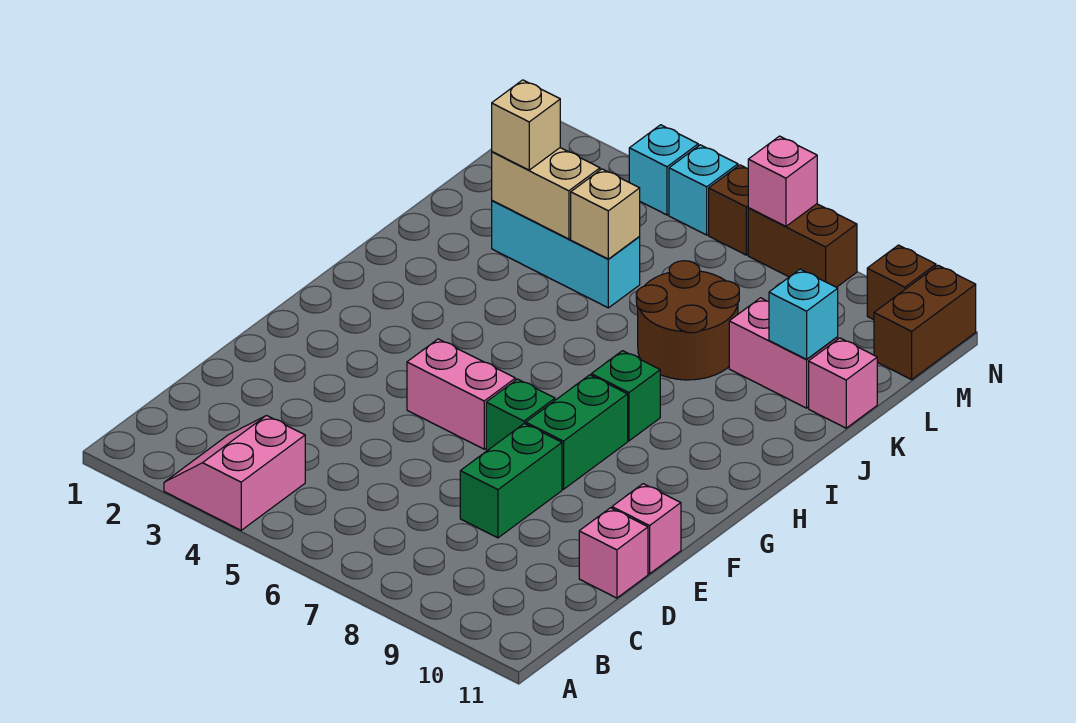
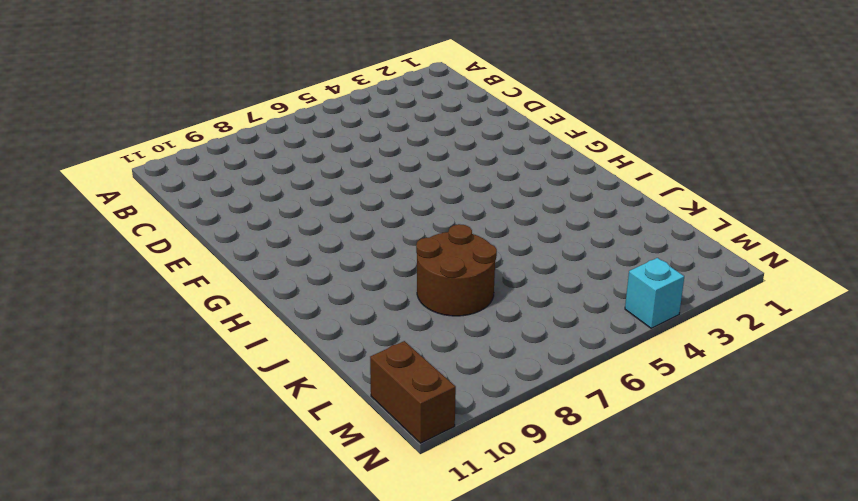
none -> pink 2x2 slope [164,416,305,530]
none -> green 1x2 brick [460,423,562,538]
none -> pink 1x1 brick [579,508,648,598]

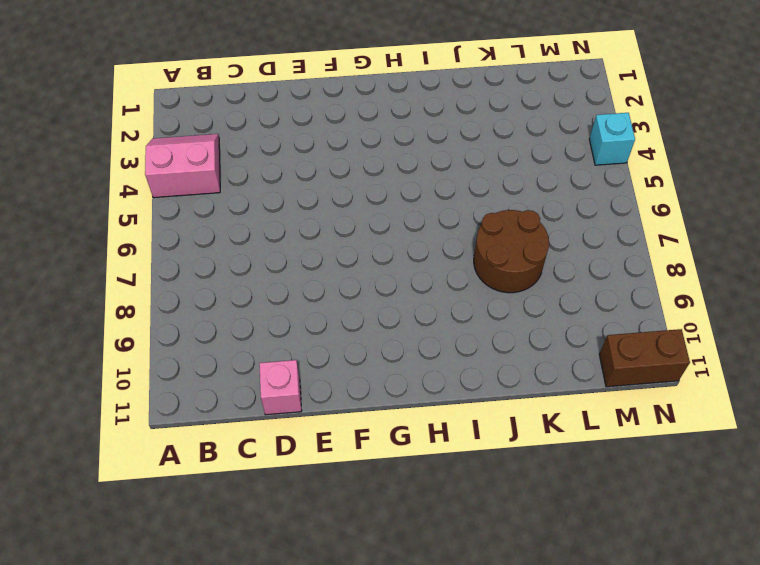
none -> green 1x2 brick [460,423,562,538]
none -> pink 1x1 brick [612,484,681,574]
none -> pink 1x2 brick [407,339,515,449]

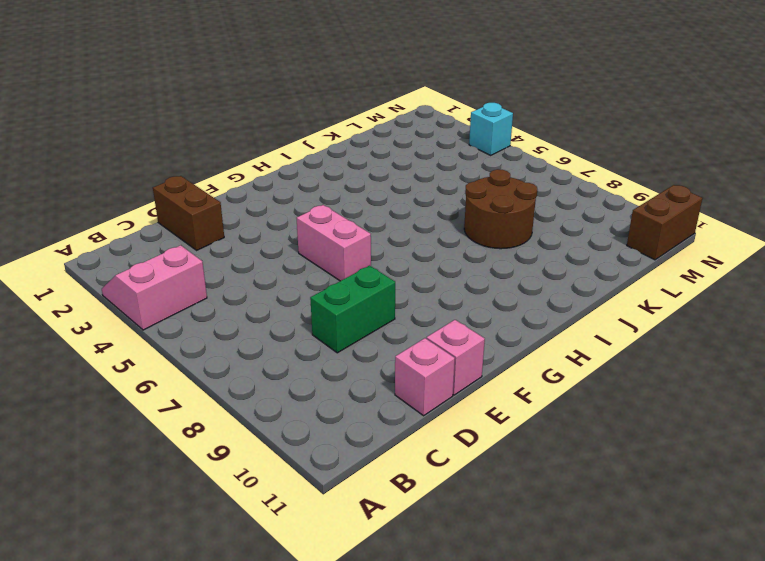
brown 1x2 brick [153,176,224,250] -> brown 1x2 brick moved to [748,204,857,287]
none -> green 1x1 brick [486,379,555,451]
none -> green 1x2 brick [526,375,628,489]
none -> green 1x1 brick [591,351,660,441]

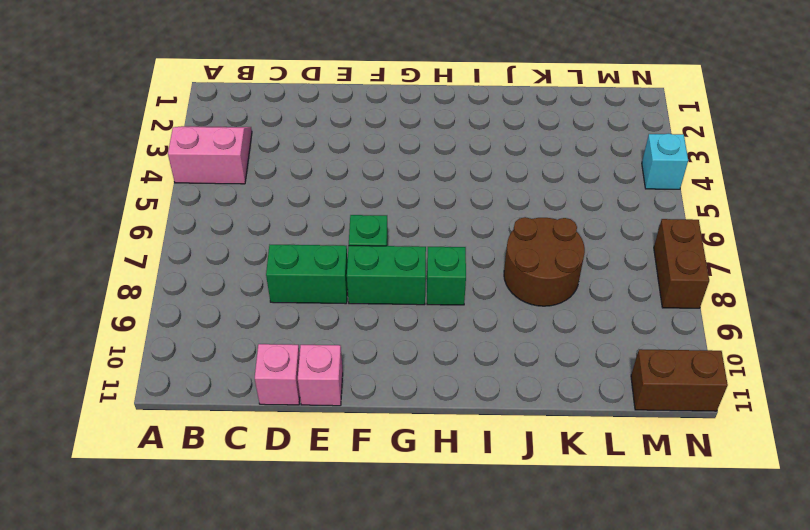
none -> pink 1x2 brick [407,339,515,449]
none -> cyan 1x3 brick [492,201,640,308]
none -> pink 1x2 brick [729,298,838,408]

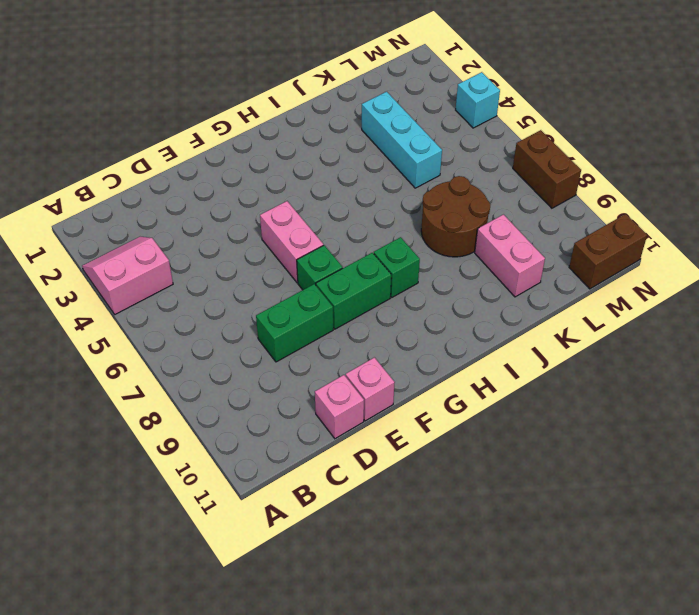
none -> pink 1x1 brick [809,338,877,428]
none -> cyan 1x1 brick [669,145,738,235]
none -> brown 1x1 brick [709,165,748,255]

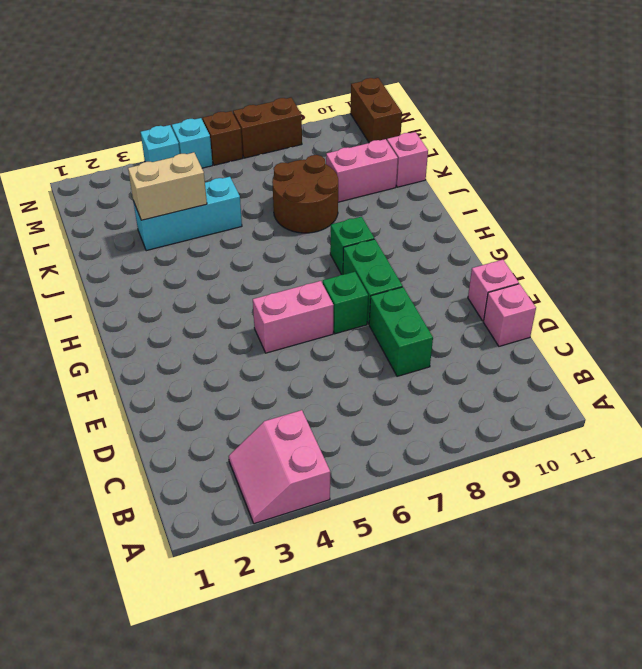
none -> brown 1x1 brick [867,245,936,320]
none -> tan 1x1 brick [571,169,640,259]
none -> cyan 1x1 brick [769,269,838,359]

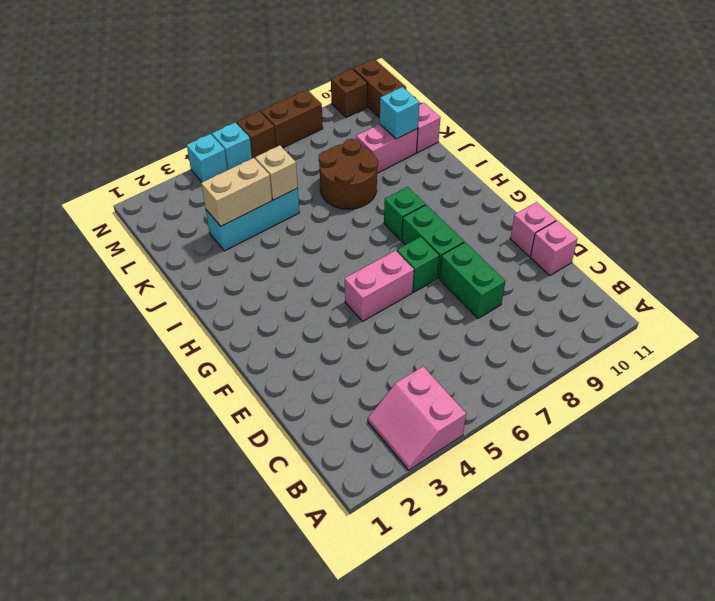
none -> pink 1x1 brick [748,136,817,226]
none -> tan 1x1 brick [492,80,560,170]

